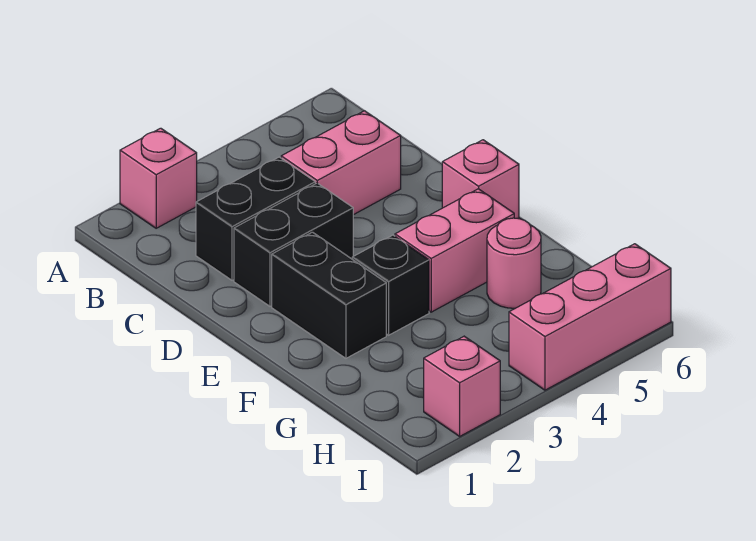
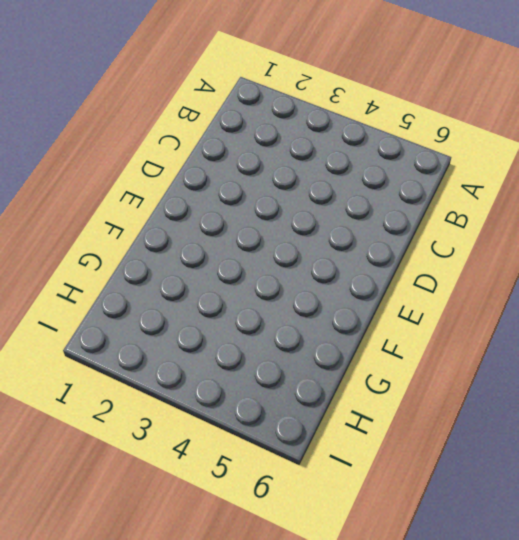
none -> pink 1x1 brick [120,128,197,228]
none -> black 1x2 brick [196,157,315,280]

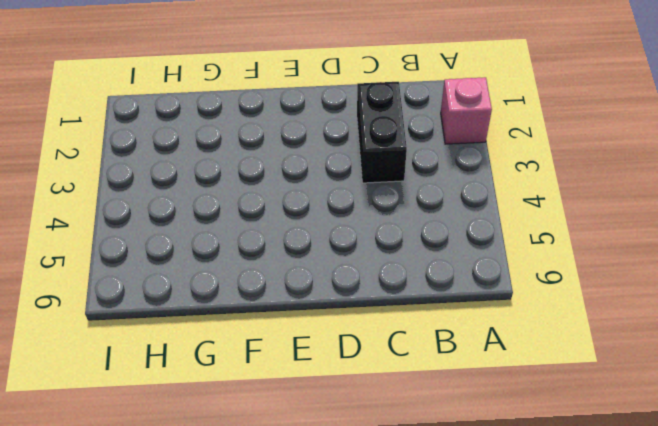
none -> pink 1x2 brick [281,111,401,215]
none -> black 1x2 brick [234,183,353,306]

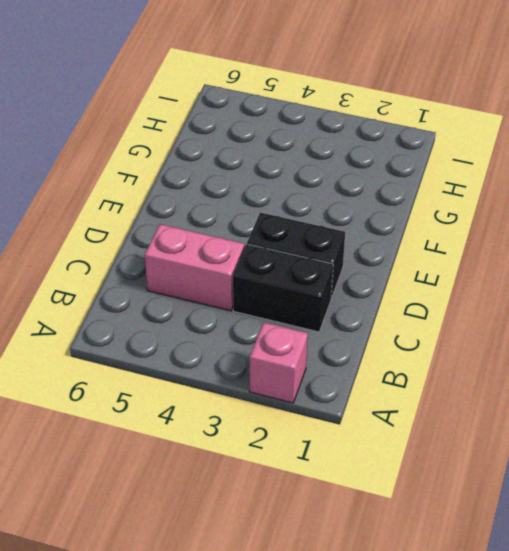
none -> black 1x2 brick [272,232,386,358]
none -> pink 1x1 brick [442,140,519,219]

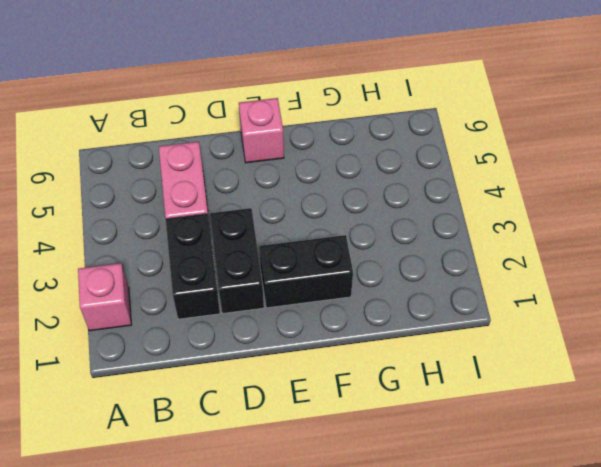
none -> black 1x1 brick [352,235,429,335]
none -> pink 1x2 brick [395,189,514,312]

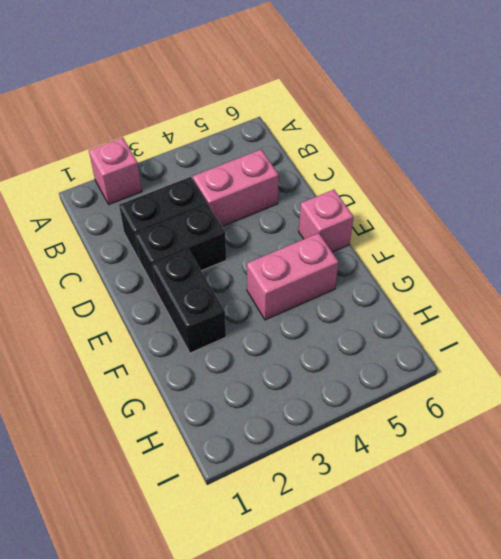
none -> black 1x1 brick [352,235,429,335]
none -> pink 1x1 round brick [487,218,541,308]

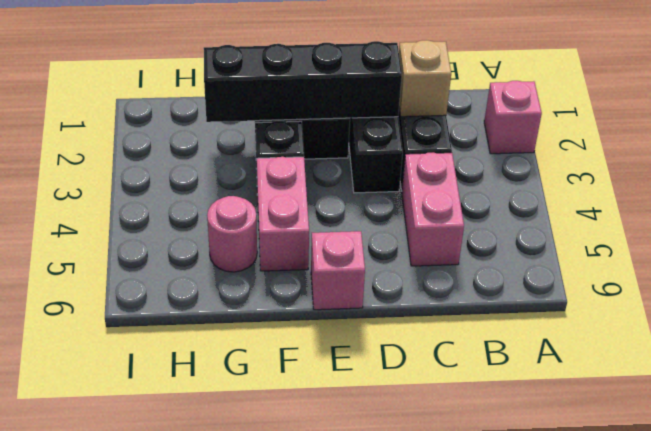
tan 1x1 brick [399,40,451,117] -> none
black 1x4 brick [204,41,402,122] -> none
none -> pink 1x1 brick [424,336,500,436]
none -> pink 1x3 brick [509,244,671,390]

